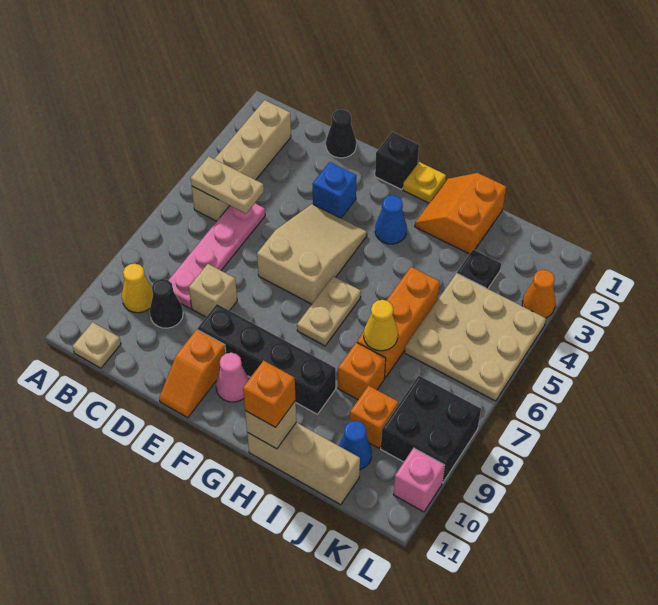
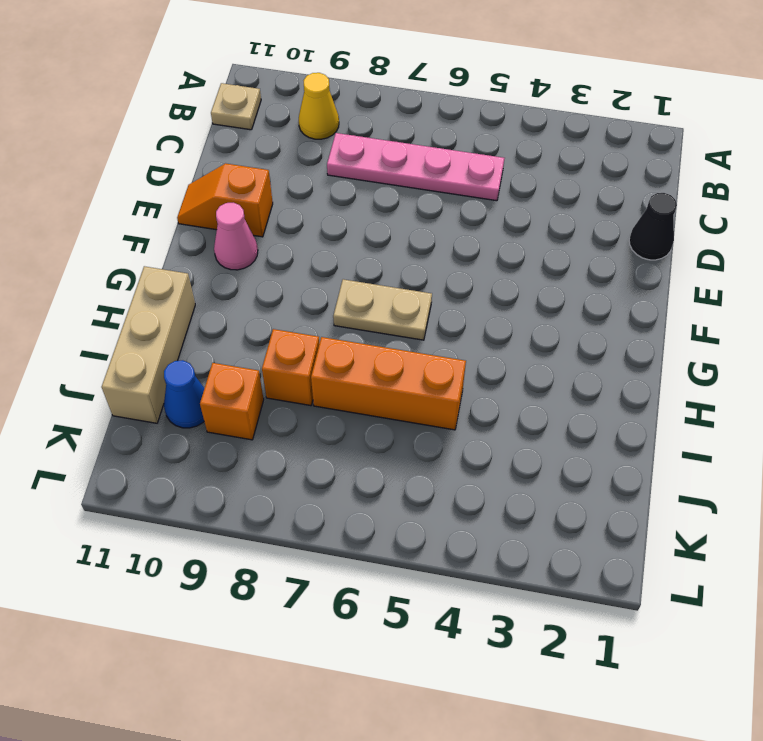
none -> tan 1x4 brick [191,100,291,221]
none -> black 1x1 cone [150,279,183,328]
none -> tan 1x1 brick [189,264,237,317]
none -> blue 1x1 brick [313,162,357,218]

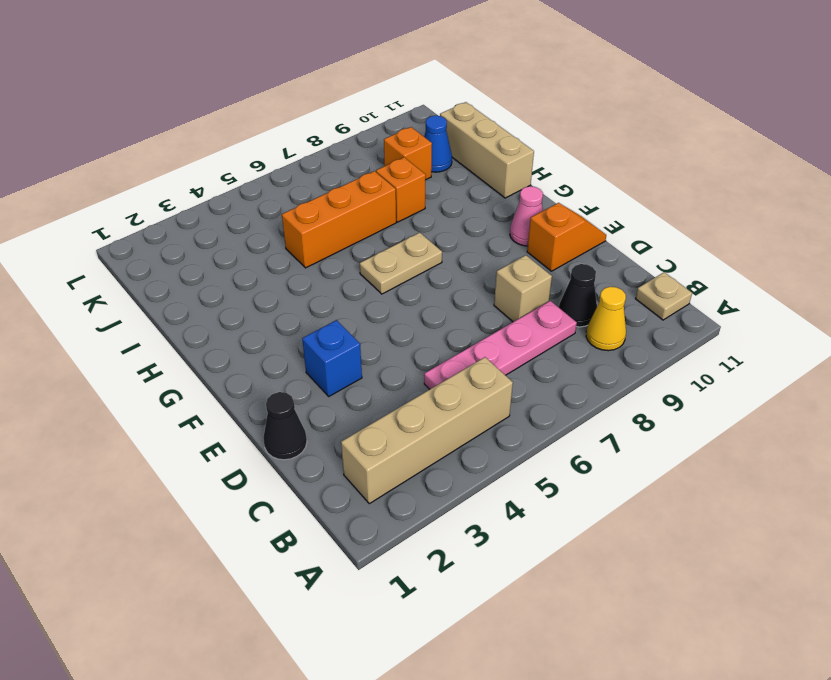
none -> tan 2x3 slope [257,204,367,304]
none -> black 1x4 brick [198,304,336,414]
none -> black 1x1 brick [375,132,419,190]
none -> yellow 1x1 plate [403,162,446,203]

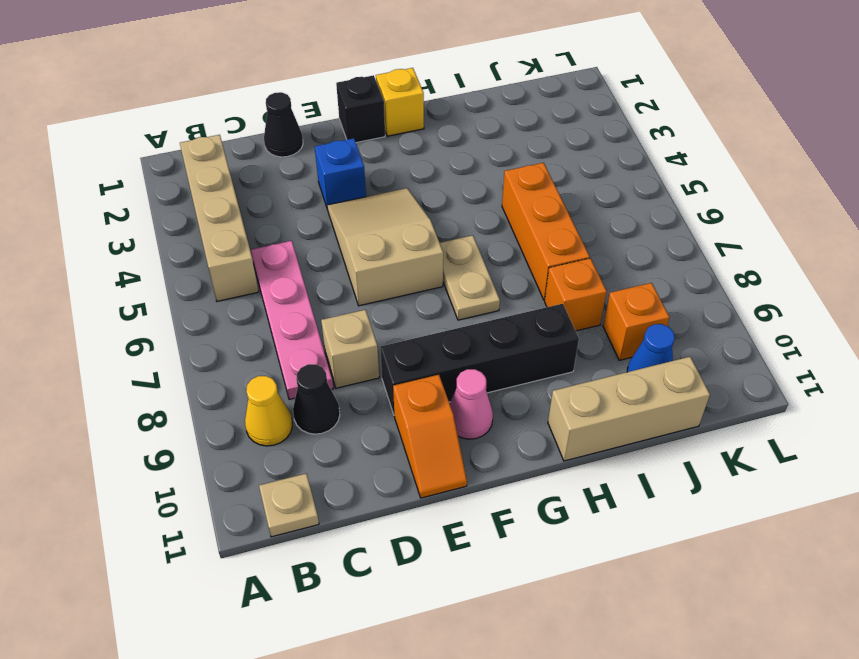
yellow 1x1 brick [376,68,424,136] -> yellow 1x1 plate [403,162,446,203]
none -> blue 1x1 cone [375,195,407,244]
none -> orange 2x2 slope [415,173,506,254]
none -> black 1x1 plate [457,250,501,289]
none -> tan 3x3 plate [405,273,546,401]

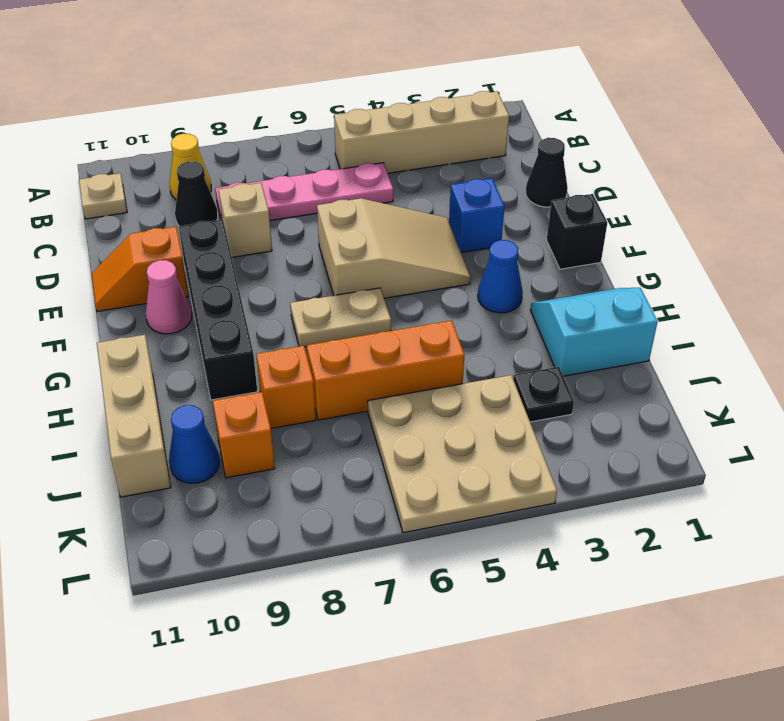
cyan 2x2 slope [530,288,658,376] -> orange 2x2 slope [415,173,506,254]
none -> yellow 1x1 plate [403,162,446,203]
none -> black 2x2 brick [381,376,481,483]
none -> orange 1x1 cone [522,270,555,318]
none -> pink 1x1 brick [394,448,444,512]

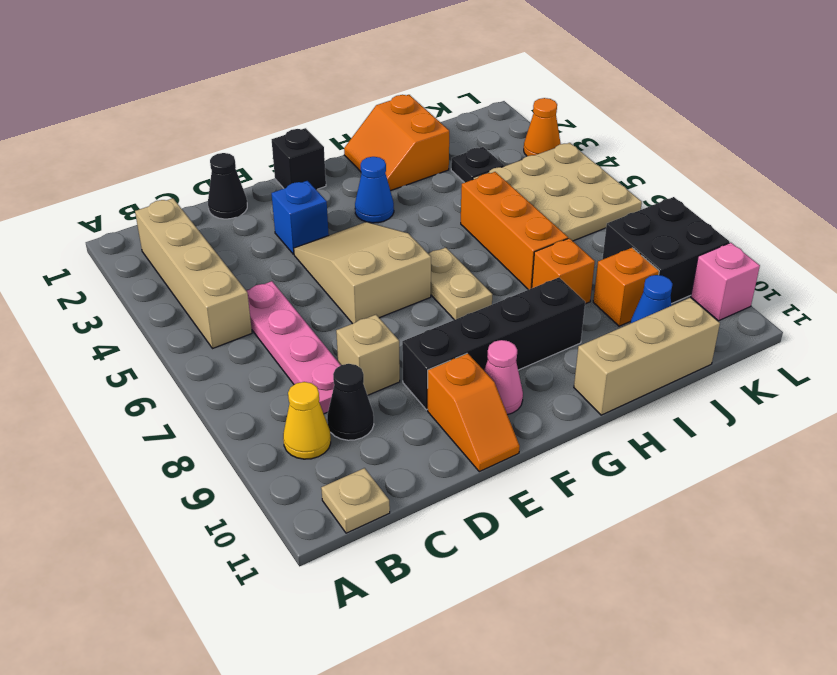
none -> yellow 1x1 plate [403,162,446,203]
none -> tan 1x2 plate [190,156,264,214]
none -> tan 1x1 brick [245,401,296,449]
none -> yellow 1x1 cone [364,300,398,351]

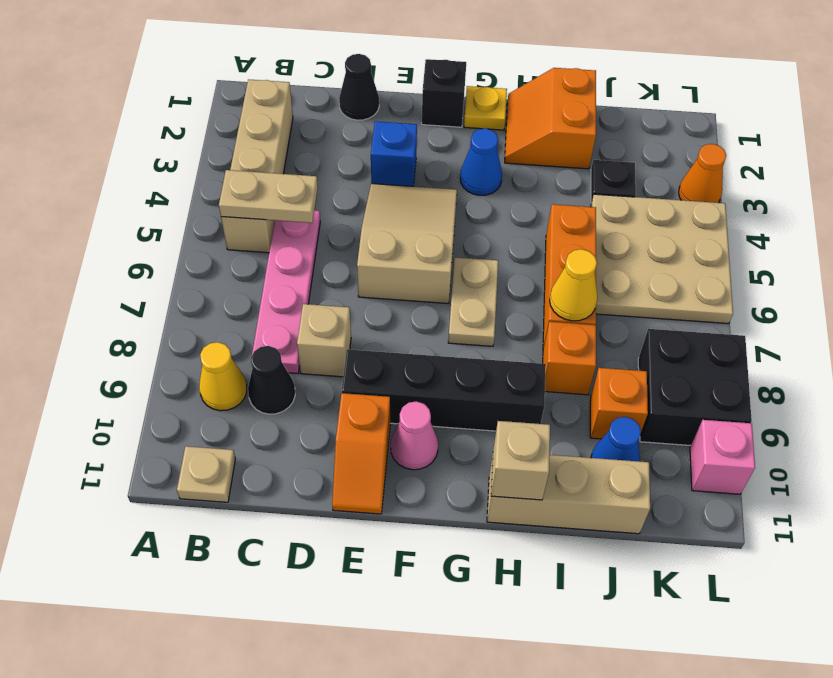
none -> orange 1x1 brick [243,361,296,427]

